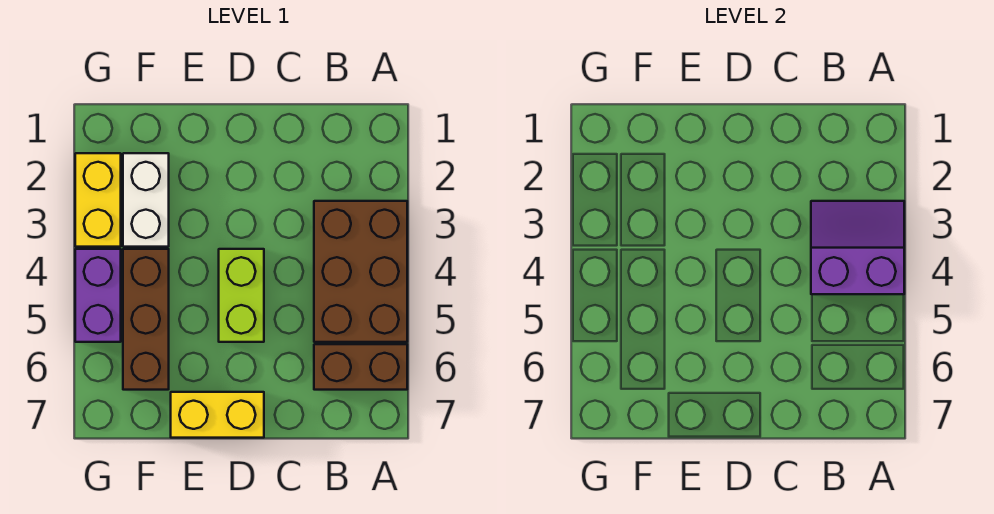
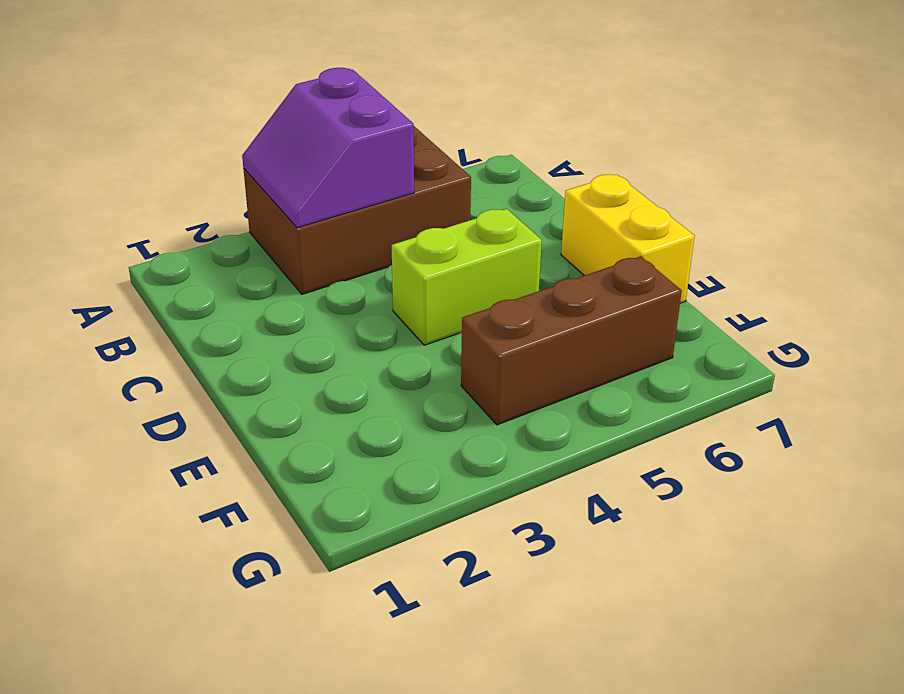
none -> brown 1x2 brick [314,344,407,390]
none -> white 1x2 brick [123,153,169,247]

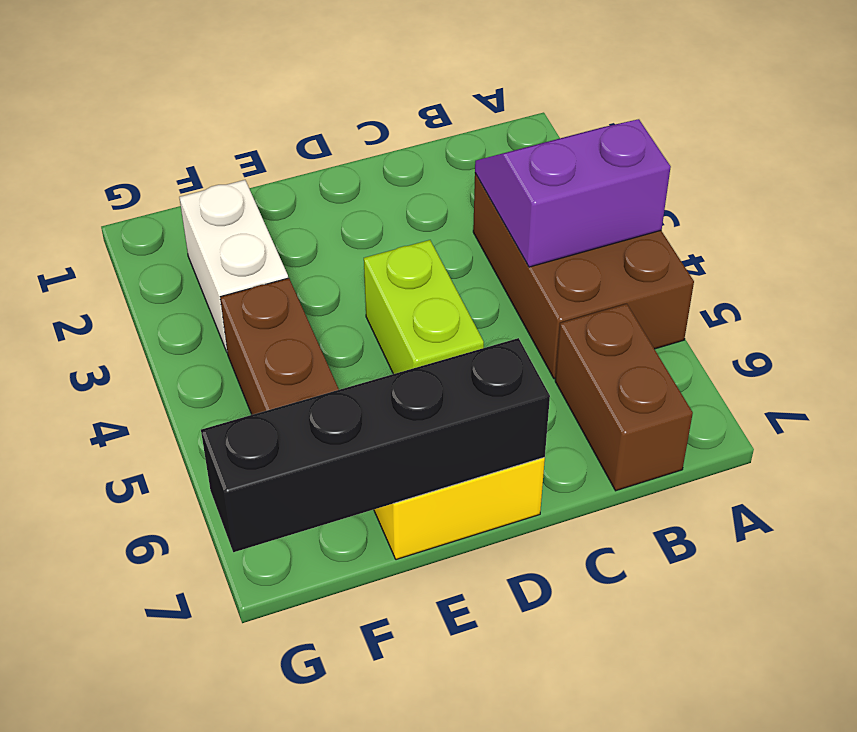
brown 1x2 brick [555,304,693,491] -> brown 1x2 brick turned to [314,344,407,390]
black 1x4 brick [201,338,550,552] -> none
none -> yellow 1x2 brick [75,153,121,247]
none -> purple 1x2 brick [75,249,121,342]

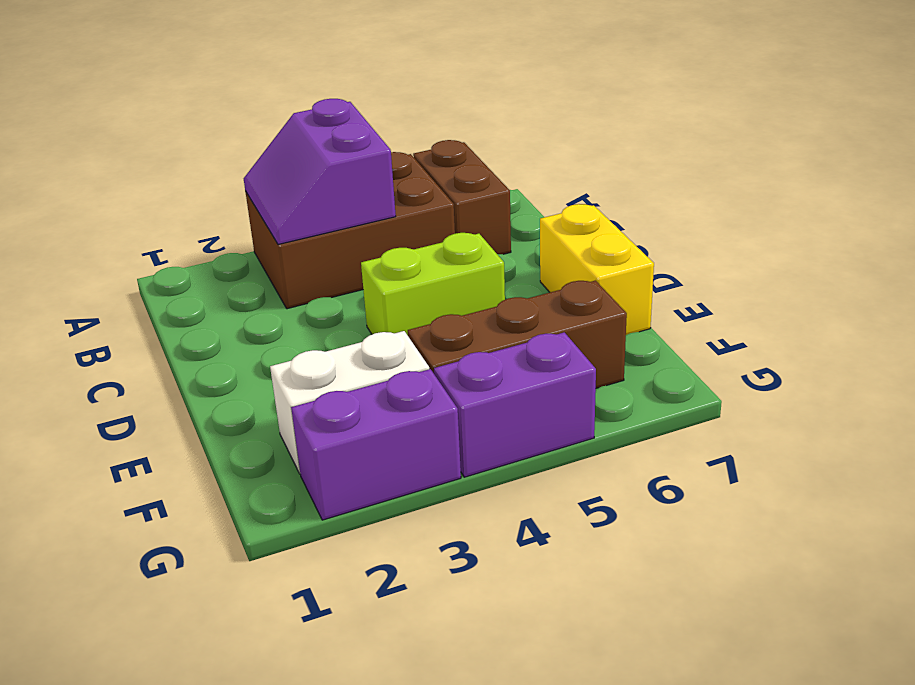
purple 1x2 brick [291,369,461,520] -> yellow 1x2 brick [75,153,121,247]

